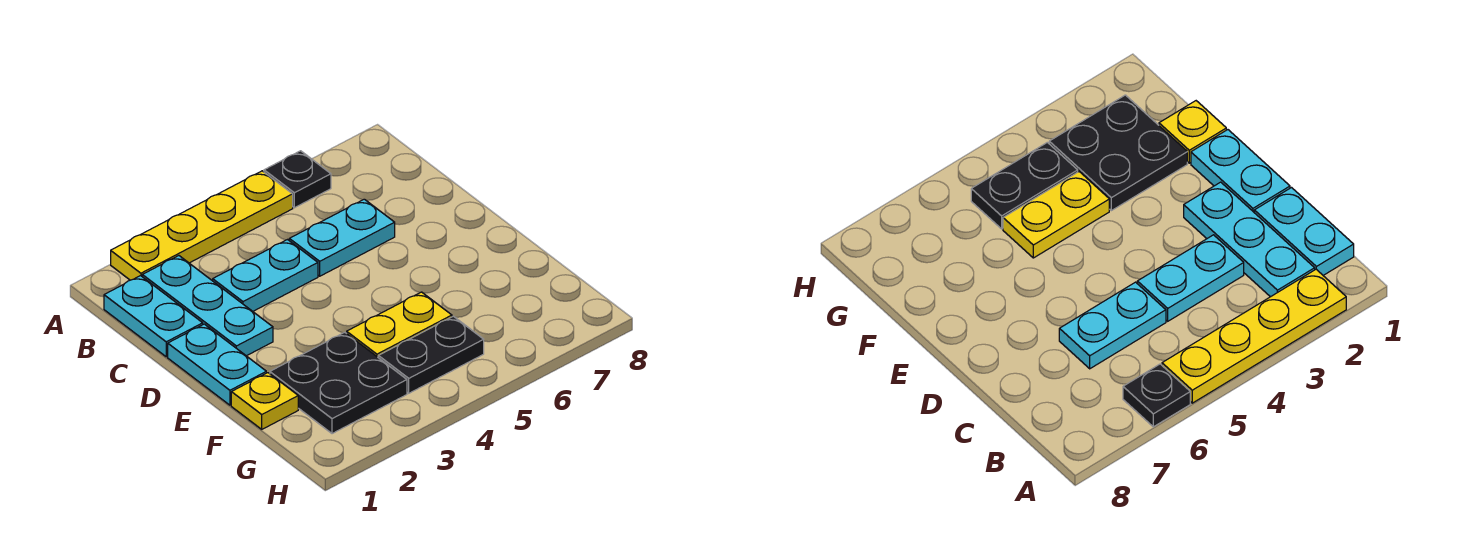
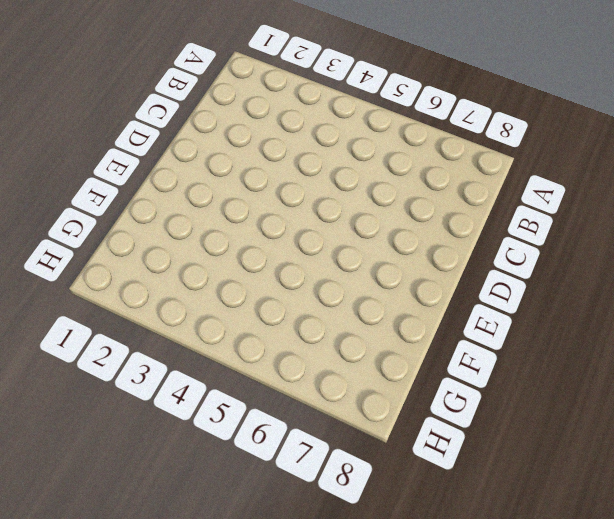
none -> yellow 1x4 plate [111,171,293,280]
none -> black 1x1 plate [264,151,331,208]

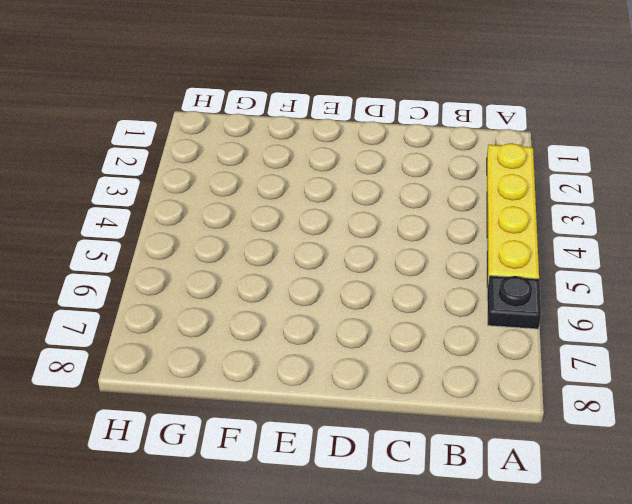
none -> cyan 1x2 plate [104,276,203,357]
none -> cyan 1x3 plate [142,256,273,356]

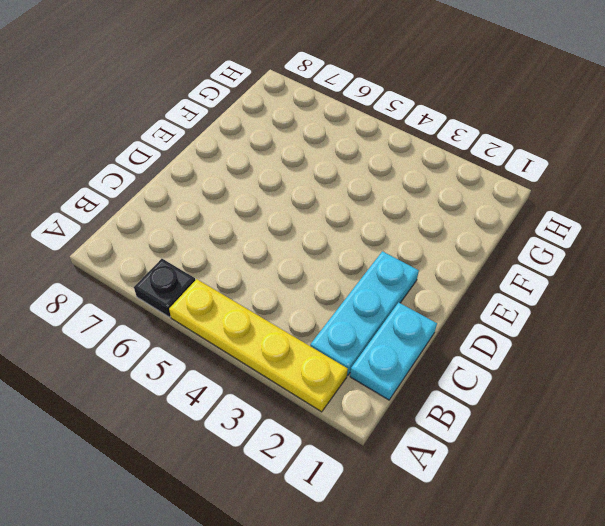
none -> cyan 1x2 plate [213,240,318,311]
none -> cyan 1x2 plate [289,199,395,276]

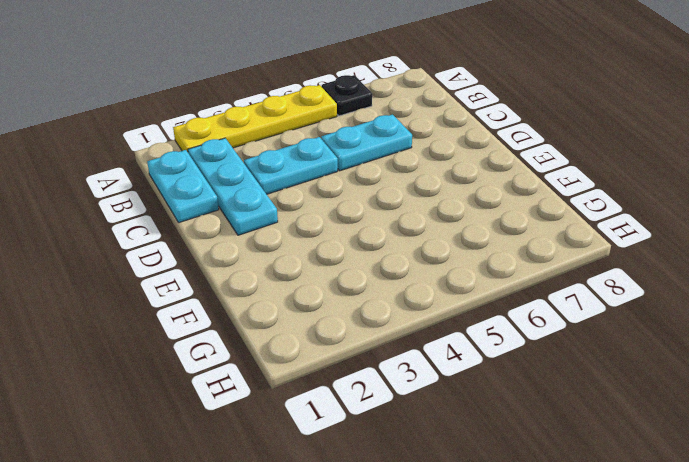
none -> cyan 1x2 plate [168,324,266,405]
none -> yellow 1x1 plate [231,373,298,429]

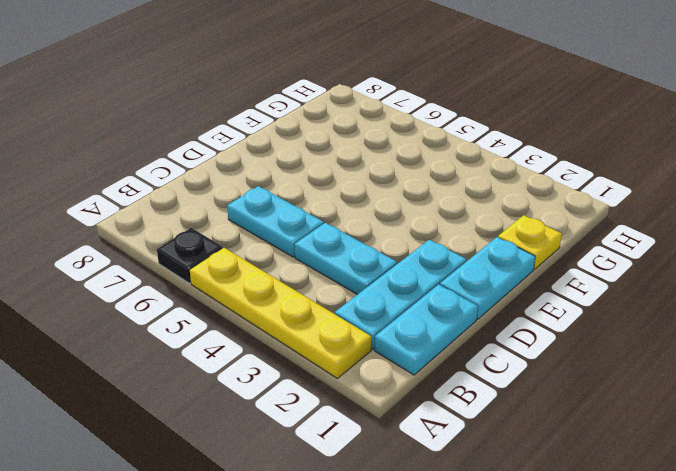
none -> black 2x2 plate [270,332,407,434]
none -> yellow 1x2 plate [347,292,452,357]

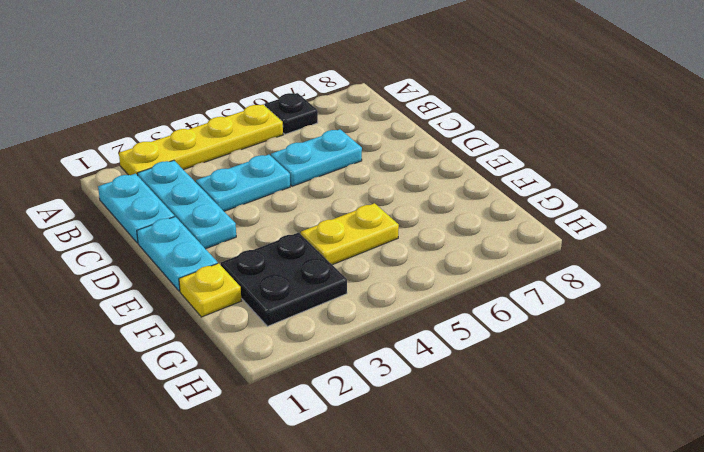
none -> black 1x2 plate [378,316,484,393]

